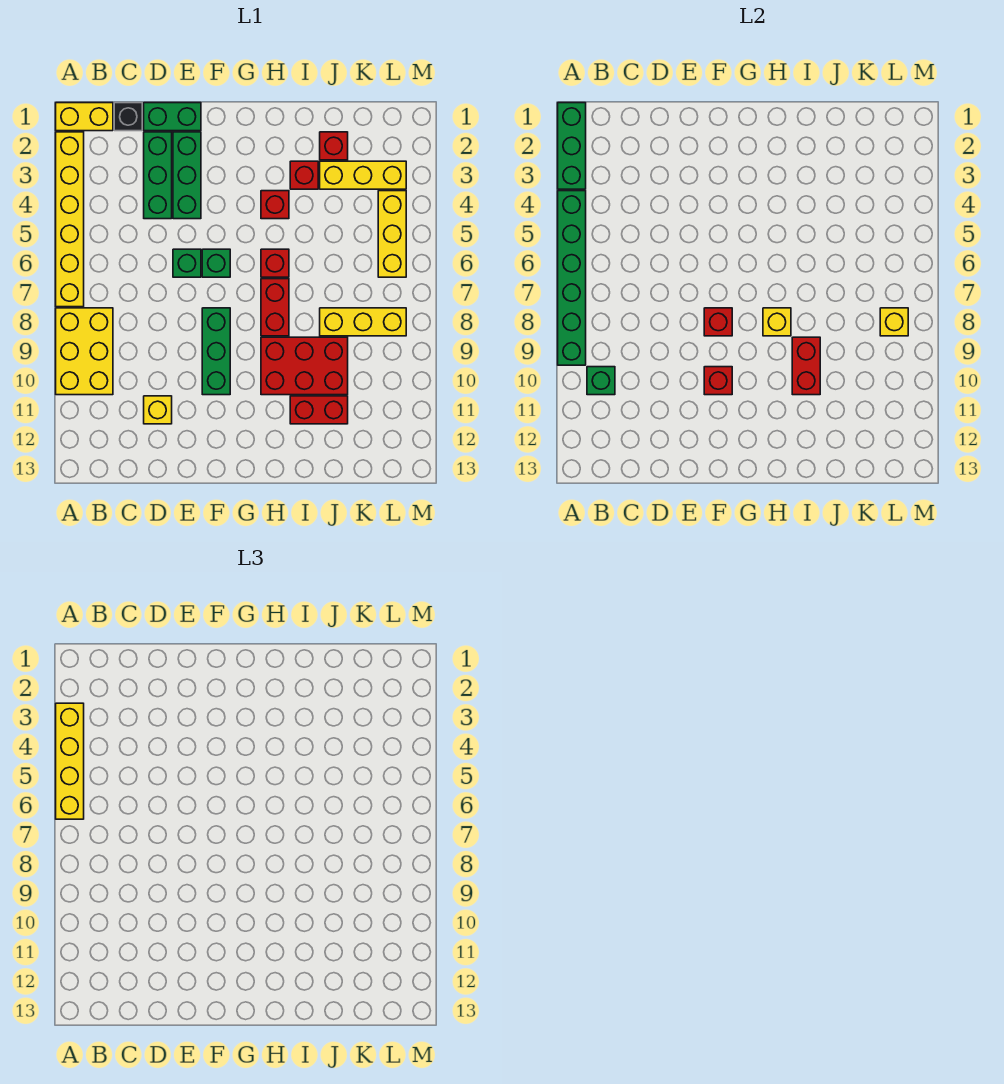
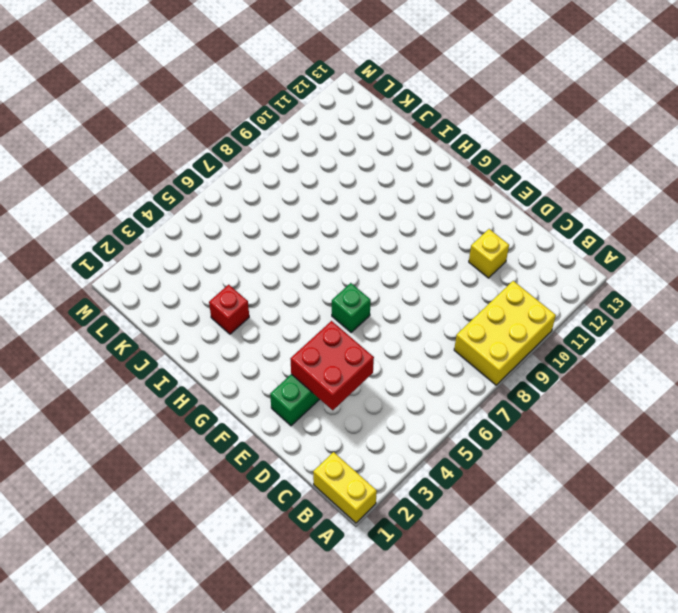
red 2x2 brick [290,321,374,410] -> none
none -> yellow 1x6 brick [56,132,84,307]
none -> black 1x1 brick [114,103,142,131]
none -> green 1x2 brick [144,103,201,131]
none -> green 1x3 brick [144,132,172,219]

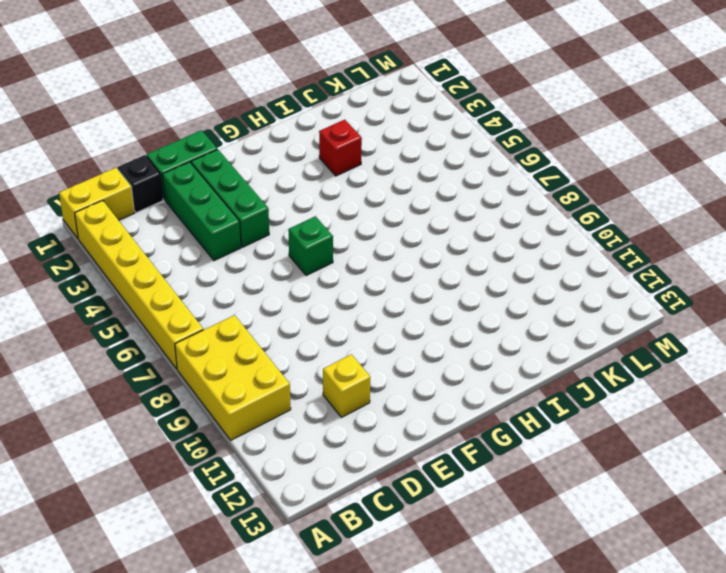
none -> green 1x1 brick [173,249,201,277]
none -> green 1x3 brick [202,308,230,395]
none -> red 1x1 brick [261,191,289,219]
none -> red 1x1 brick [261,249,289,277]

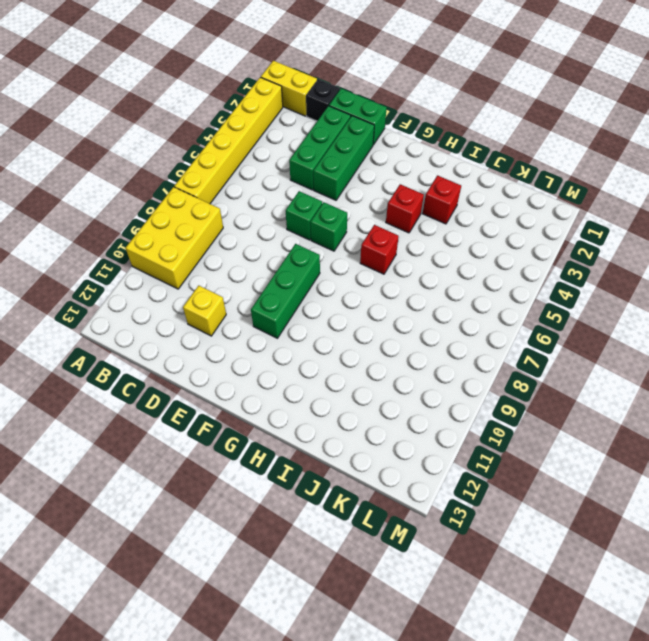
none -> red 1x2 brick [261,279,289,336]
none -> red 2x3 brick [261,337,348,395]
none -> red 1x2 brick [290,396,348,424]
none -> red 1x1 brick [320,132,348,160]

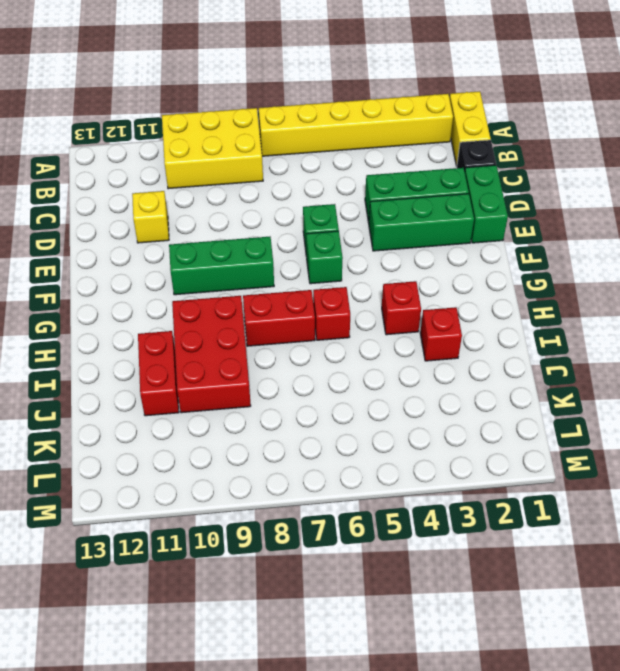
none -> red 1x1 brick [320,132,348,160]
none -> yellow 1x3 brick [320,161,406,189]
none -> yellow 1x3 brick [320,308,406,336]
none -> yellow 1x3 brick [378,191,406,277]

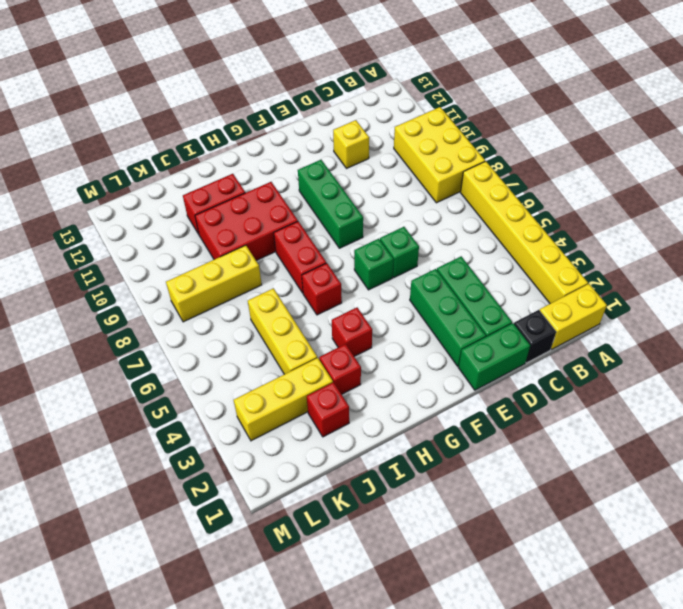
yellow 1x3 brick [247,288,317,374] -> yellow 1x3 brick moved to [378,191,406,277]
none -> green 1x3 brick [558,103,586,189]
none -> green 1x6 brick [558,191,586,365]
none -> green 1x1 brick [587,367,615,395]
none -> red 1x1 brick [704,308,732,336]

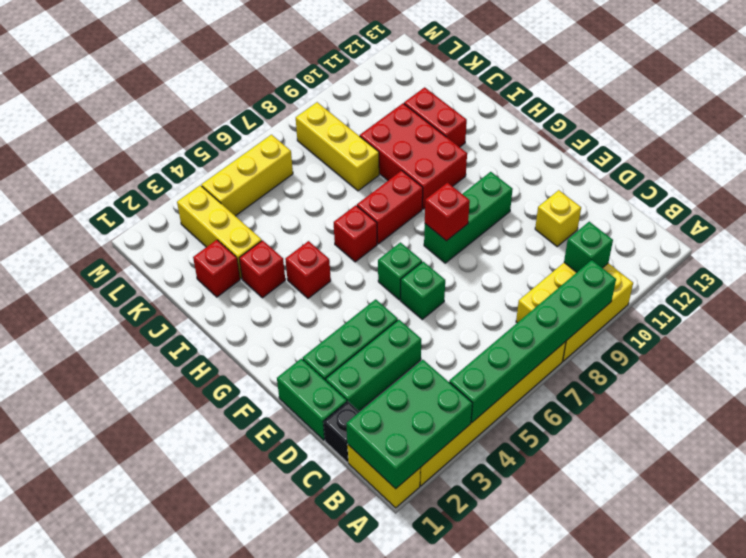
green 2x3 brick [346,360,472,489] -> green 1x3 brick [558,103,586,189]
none -> red 1x1 brick [704,367,732,395]
none -> yellow 1x1 brick [763,308,791,336]
none -> red 1x2 brick [792,337,820,395]
none -> yellow 1x1 brick [880,308,908,336]

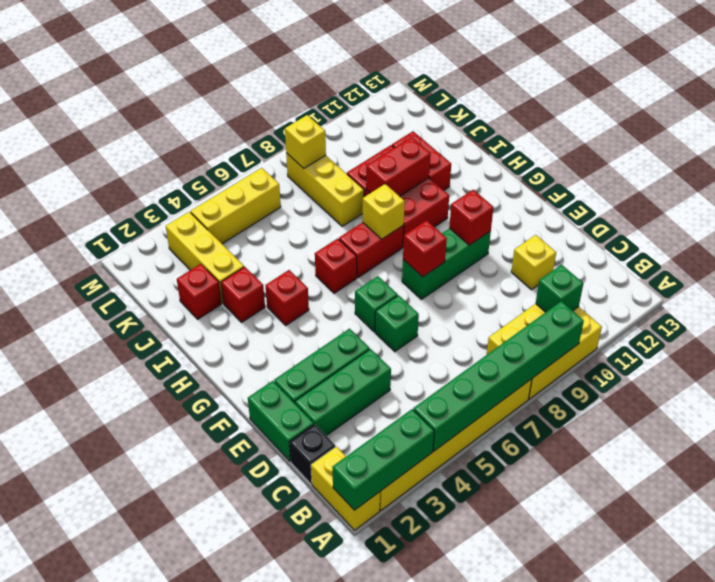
none -> yellow 1x4 brick [56,703,84,819]

